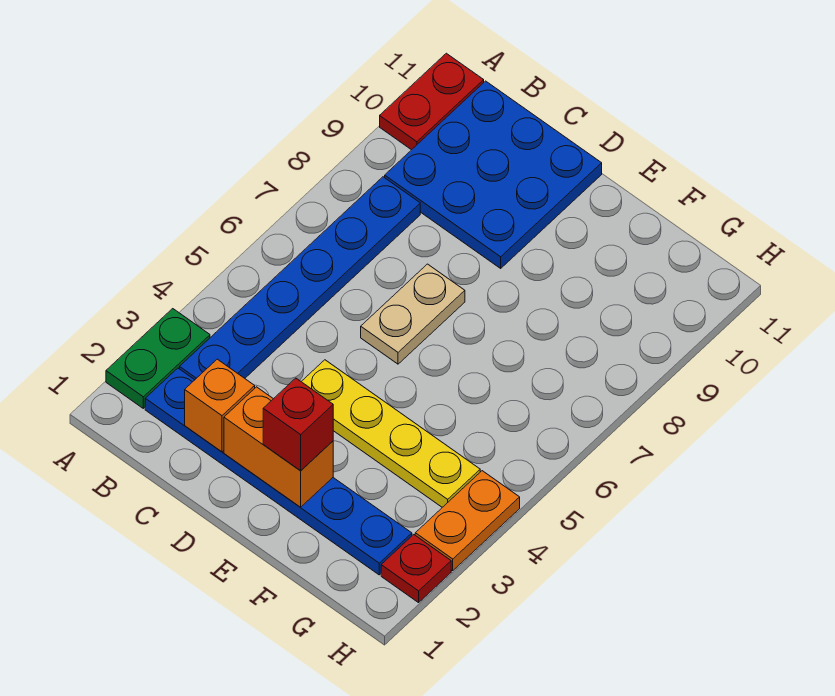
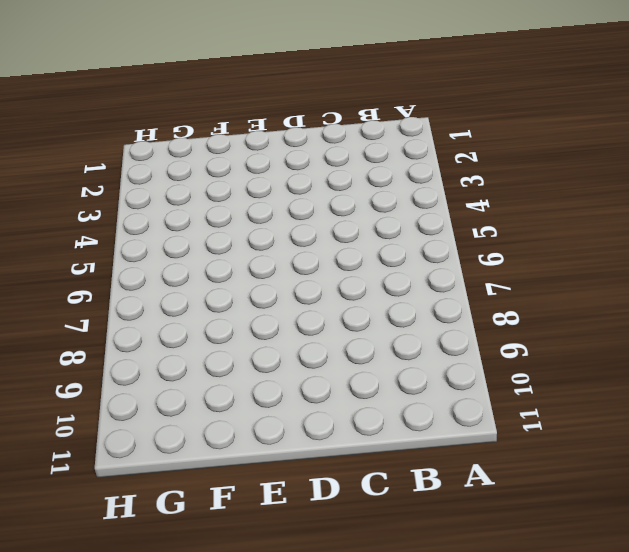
none -> green 1x2 plate [106,309,210,408]
none -> red 1x2 plate [380,53,484,150]
none -> blue 1x6 plate [145,368,412,575]

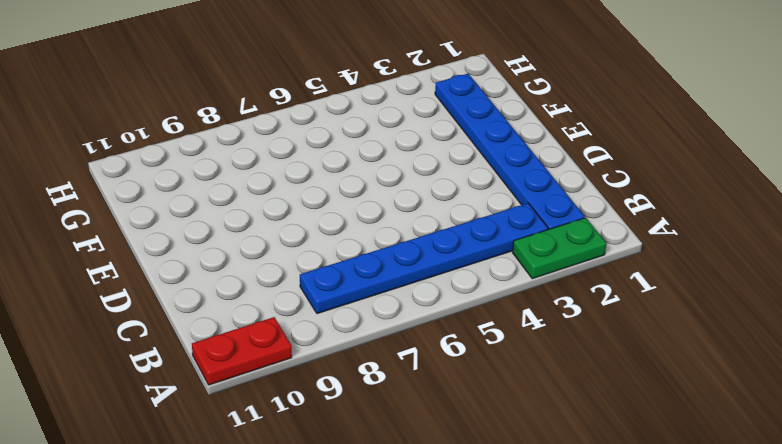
none -> blue 3x3 plate [385,81,602,268]
none -> yellow 1x4 plate [301,360,480,507]
none -> tan 1x2 plate [361,264,465,364]

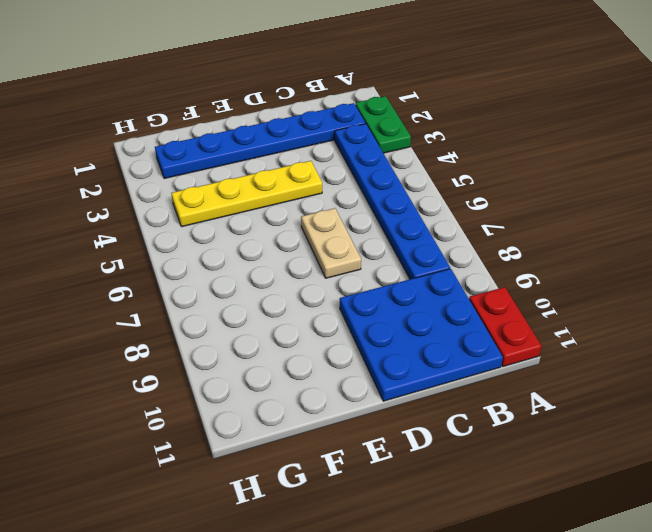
none -> red 1x1 plate [381,535,451,603]
none -> orange 1x2 plate [415,471,520,571]
none -> orange 1x1 brick [185,359,255,452]

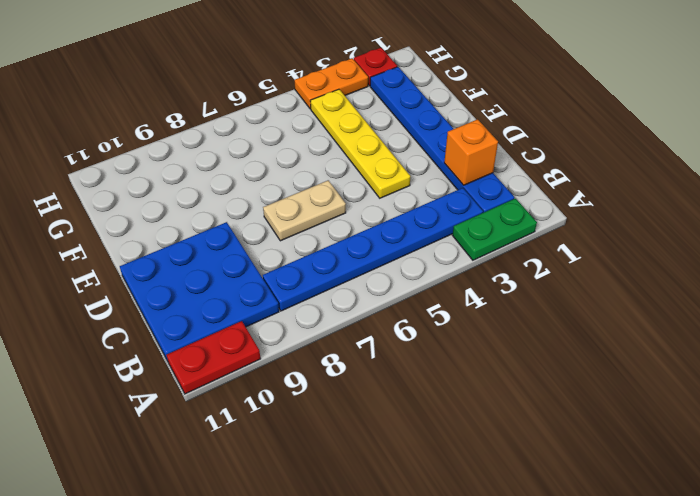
none -> orange 1x2 brick [224,387,333,507]
none -> red 1x1 brick [263,378,333,471]

